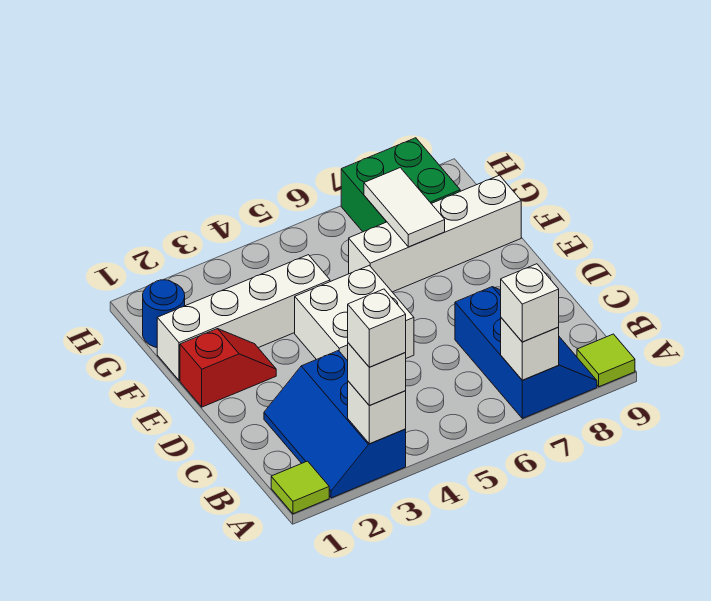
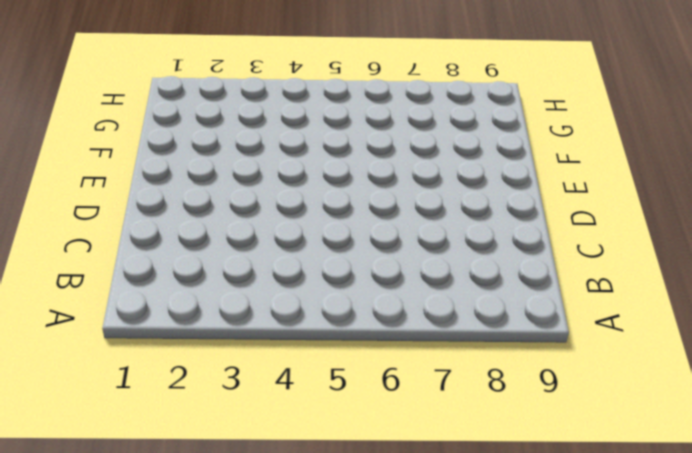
none -> lime 1x1 tile [271,461,329,514]
none -> blue 2x3 slope [264,351,406,498]
none -> blue 2x3 slope [455,287,597,418]

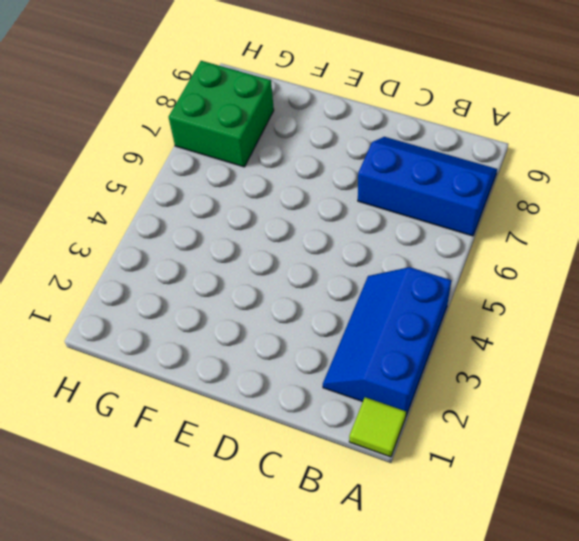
blue 2x3 slope [323,267,451,415] -> blue 2x3 slope turned to [264,351,406,498]
none -> lime 1x1 tile [577,334,635,387]
none -> white 2x2 brick [295,265,414,361]
none -> red 1x2 slope [180,329,276,407]

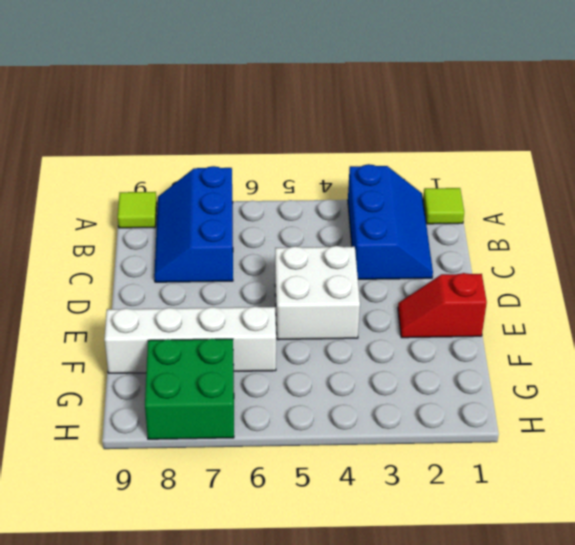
none -> white 1x4 brick [157,255,330,380]
none -> blue 1x1 round brick [143,280,185,347]
none -> white 1x1 brick [348,381,406,444]

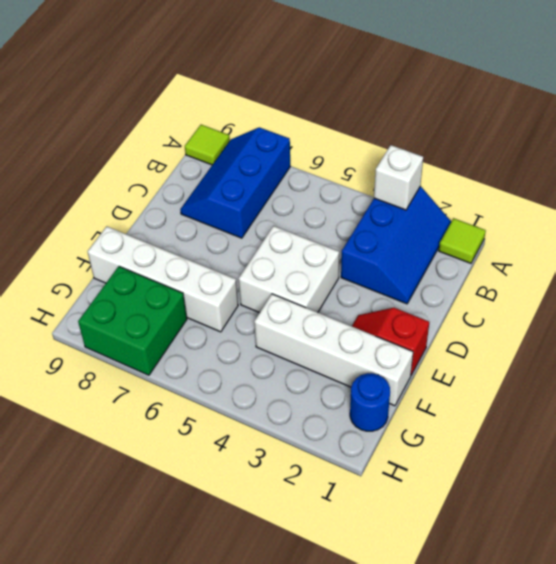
none -> white 1x1 brick [501,318,559,380]
none -> white 1x2 tile [364,168,445,247]
none -> white 1x1 brick [348,343,406,406]

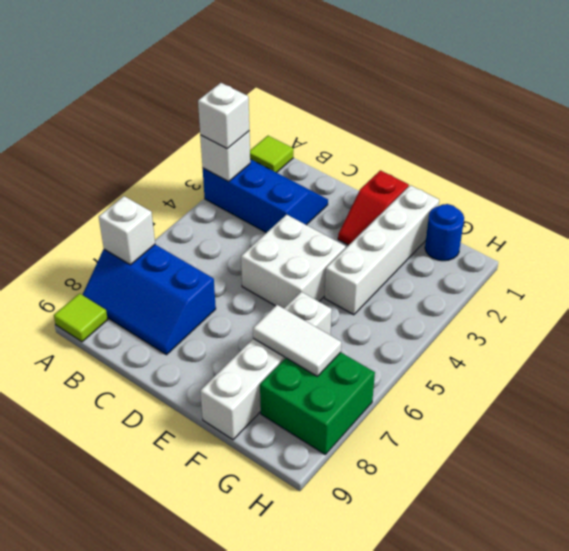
none -> white 1x1 brick [501,264,559,342]
none -> white 1x1 brick [348,289,406,367]

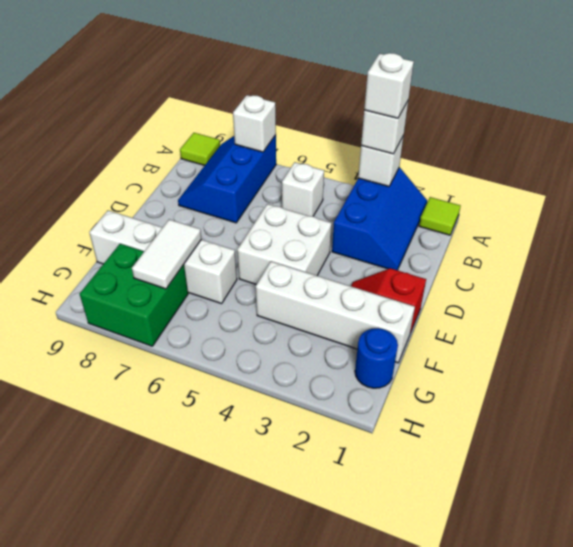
white 1x1 brick [282,162,324,216] -> white 1x1 brick moved to [501,264,559,342]

